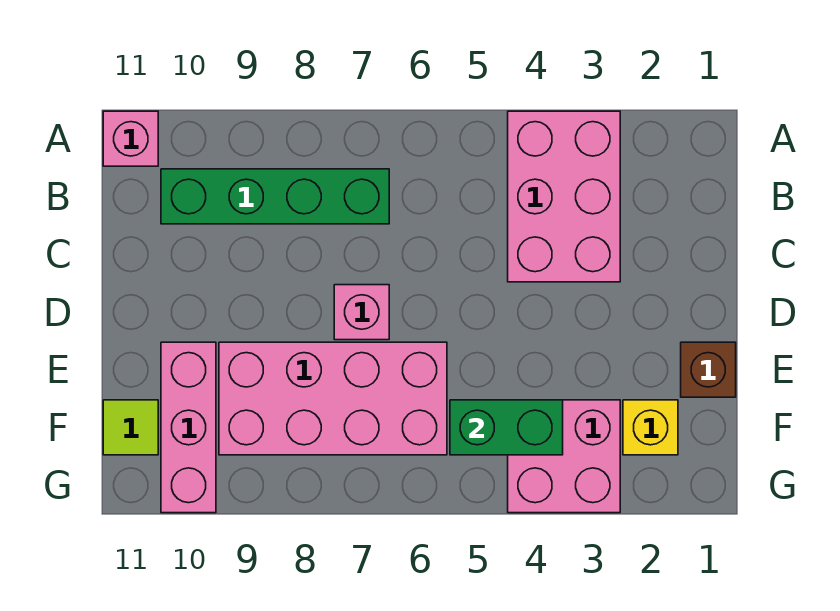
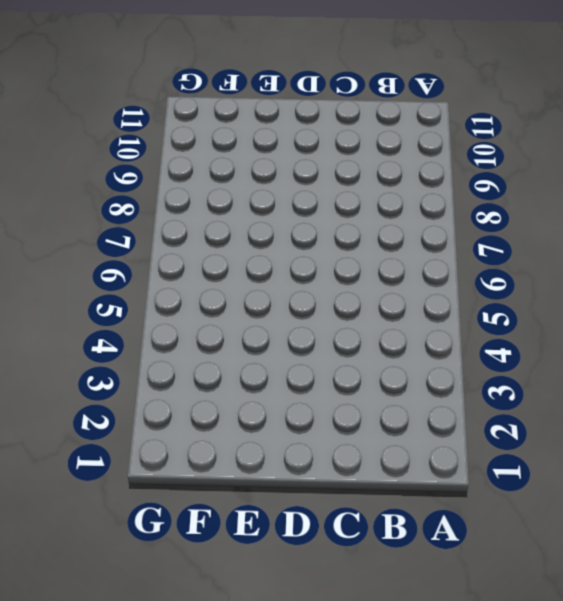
none -> pink 2x3 brick [508,111,620,282]
none -> pink 1x1 brick [103,111,158,166]

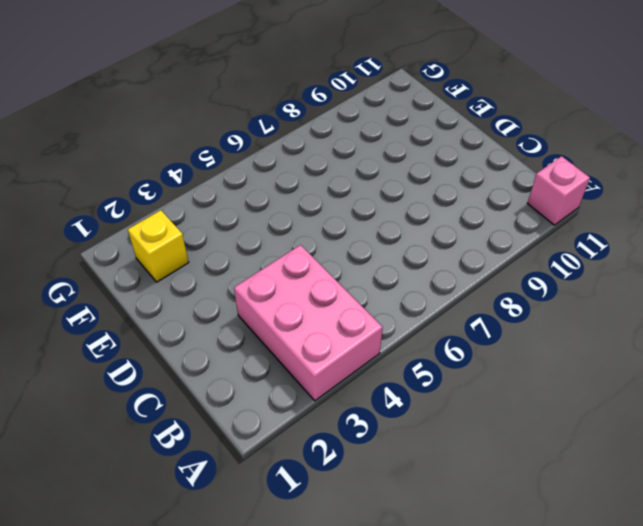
none -> green 1x4 brick [161,169,389,224]
none -> pink 1x1 brick [334,285,389,340]

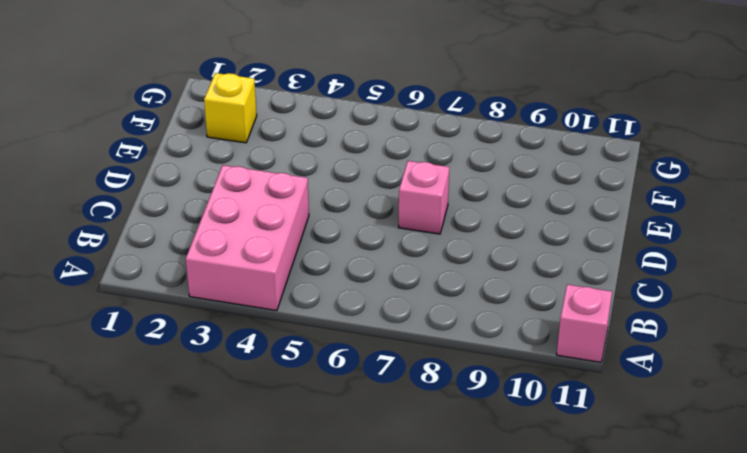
none -> green 1x4 brick [161,169,389,224]
none -> brown 1x1 brick [681,342,736,397]

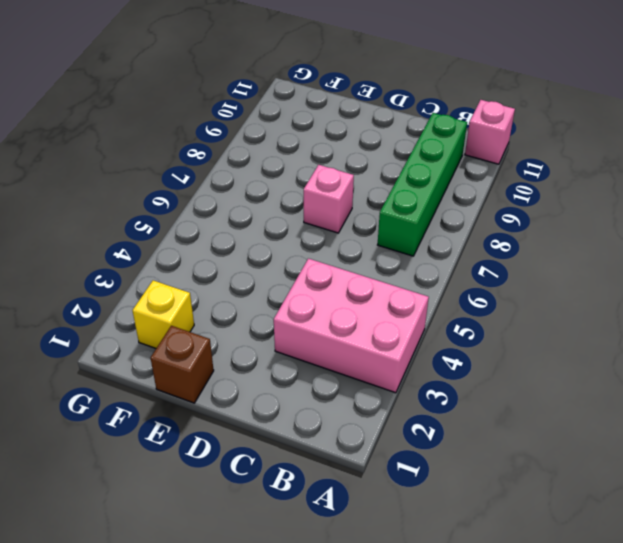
none -> pink 2x4 brick [219,342,447,455]
none -> pink 1x3 brick [161,342,216,513]

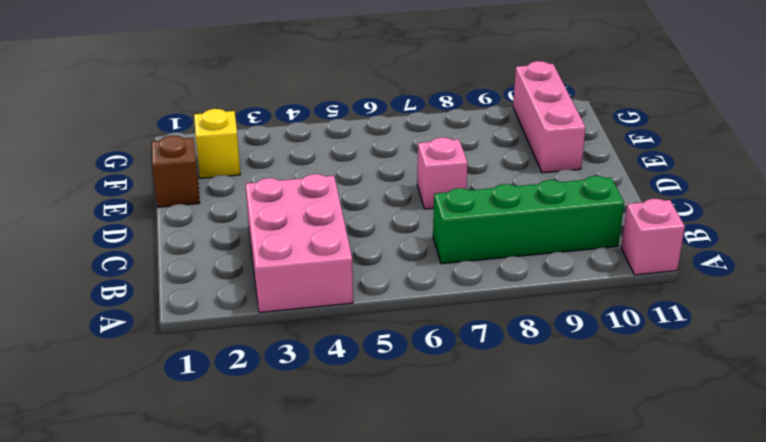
none -> pink 2x4 brick [219,342,447,455]
none -> pink 2x2 brick [508,400,620,513]

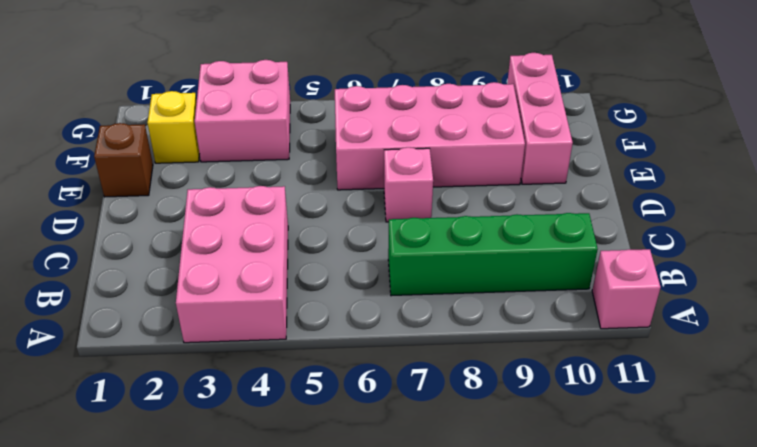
none -> lime 1x1 tile [103,400,158,455]
none -> green 1x2 brick [450,400,563,455]

